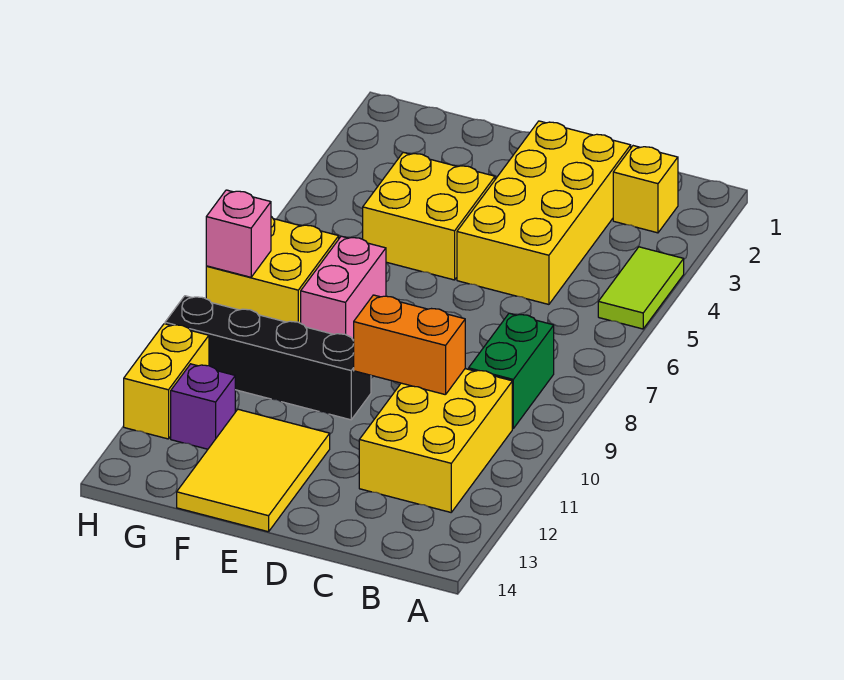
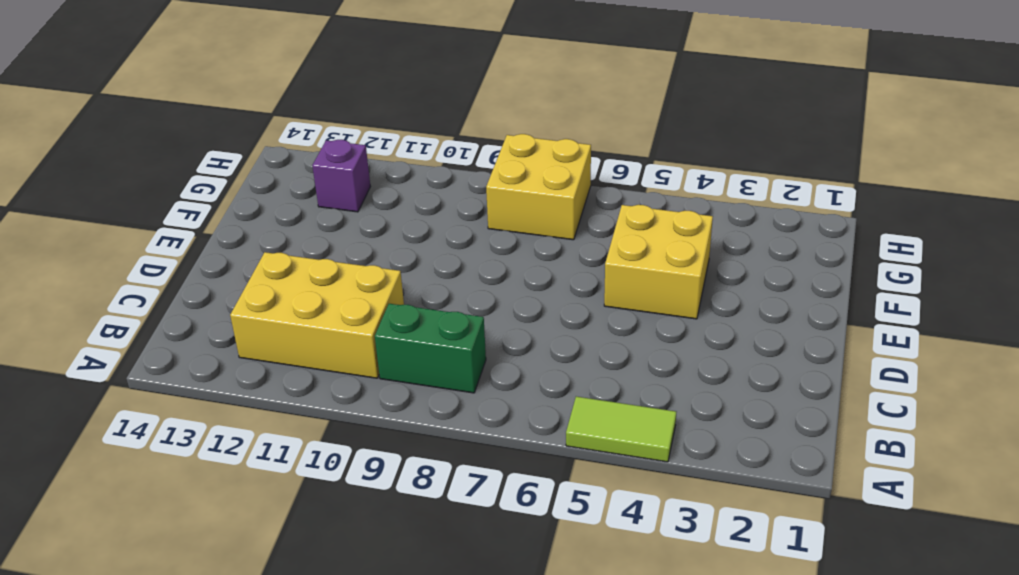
none -> yellow 1x1 brick [613,146,678,233]
none -> yellow 2x4 brick [457,121,631,304]
none -> black 1x4 brick [165,296,371,420]

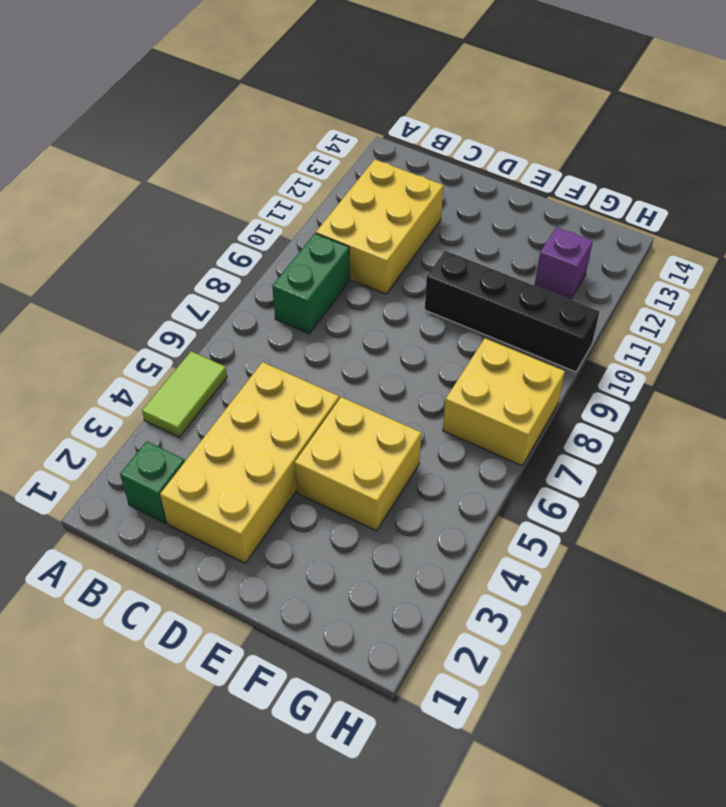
green 1x1 brick [120,441,185,523] -> yellow 1x1 brick [613,146,678,233]
none -> yellow 2x3 tile [177,409,330,532]
none -> pink 1x2 brick [301,236,386,340]
none -> yellow 1x2 brick [124,324,209,439]

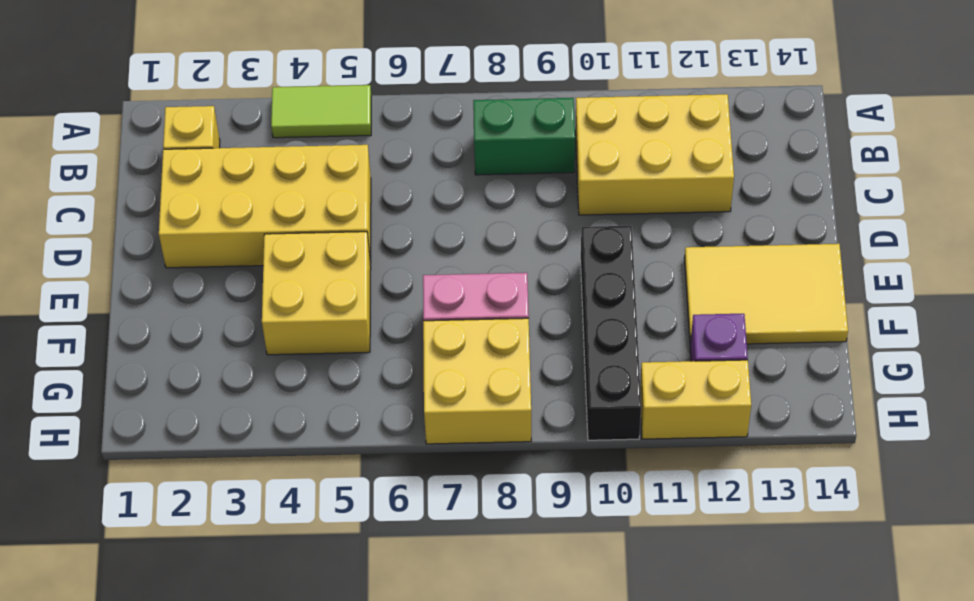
none -> orange 1x2 brick [354,295,465,395]
none -> pink 1x1 brick [206,190,271,277]

